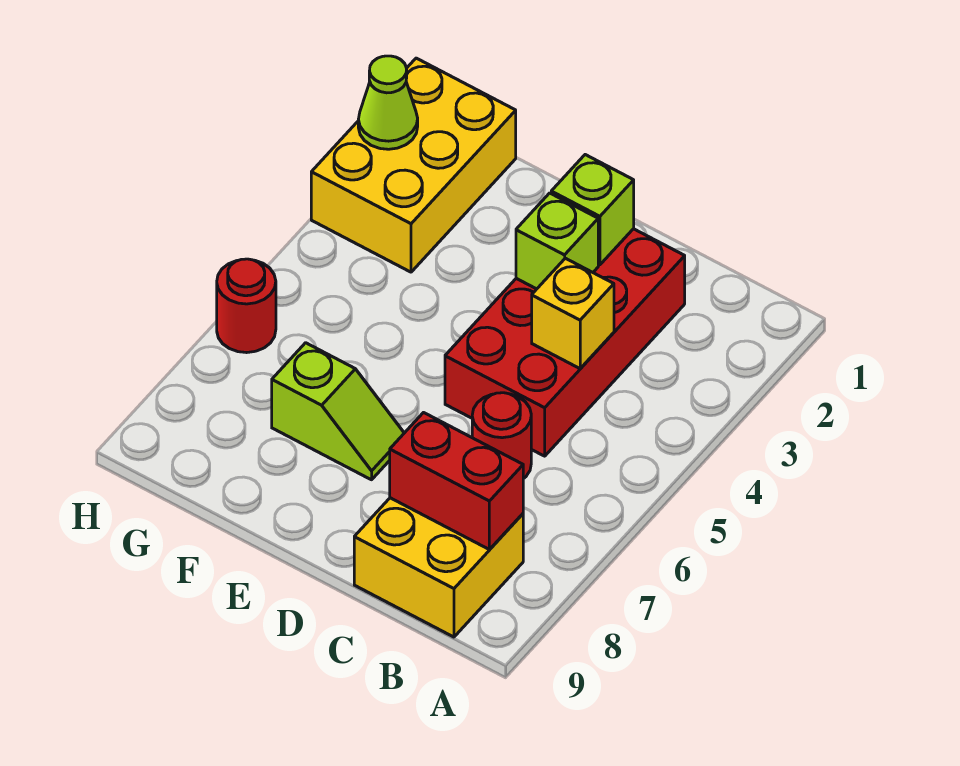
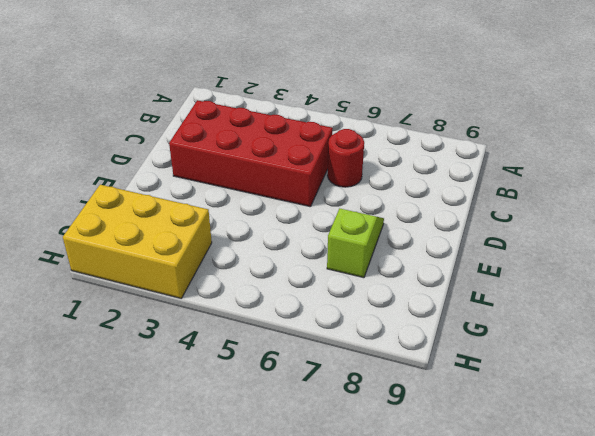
none -> yellow 2x2 brick [354,498,523,637]
none -> red 1x1 round brick [217,259,276,353]

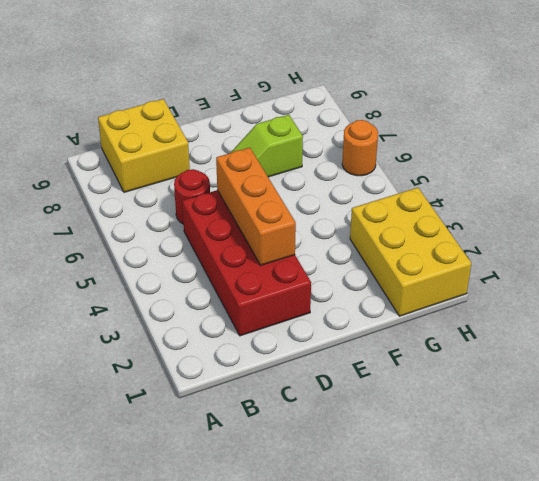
orange 1x3 brick [216,148,296,265] -> lime 1x1 brick [516,193,598,289]
orange 1x1 round brick [342,120,378,176] -> red 1x1 round brick [217,259,276,353]
none -> red 1x2 brick [390,413,523,549]
none -> yellow 1x1 brick [532,258,614,368]

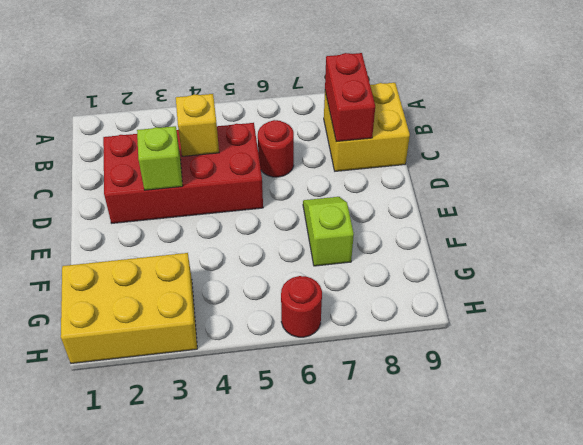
none -> lime 1x1 brick [551,155,634,265]
none -> lime 1x1 cone [358,56,418,149]

